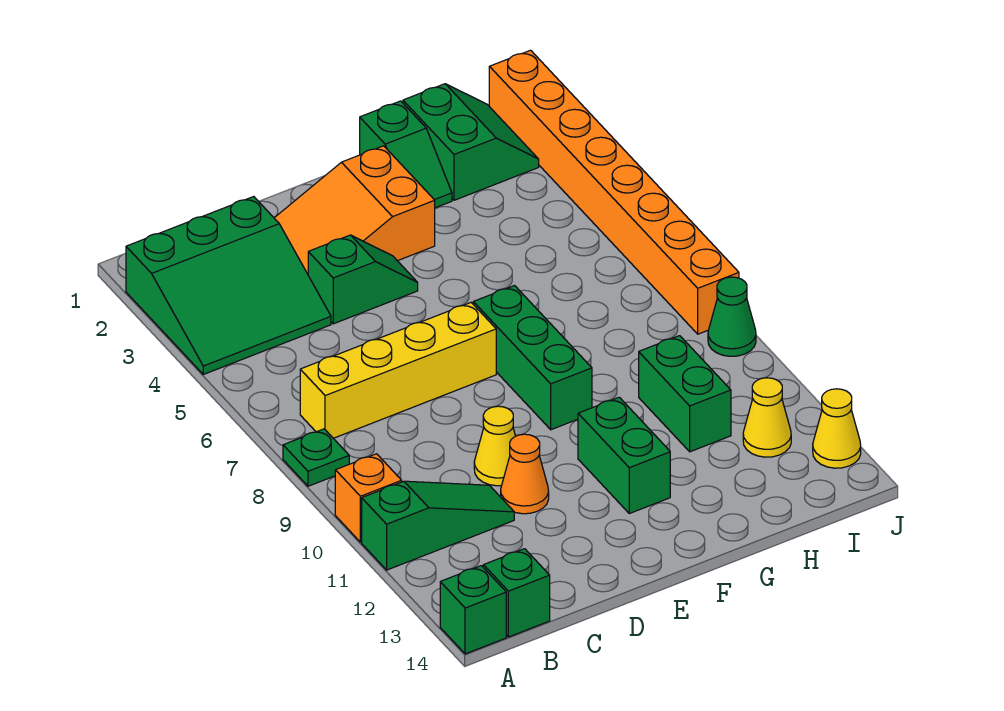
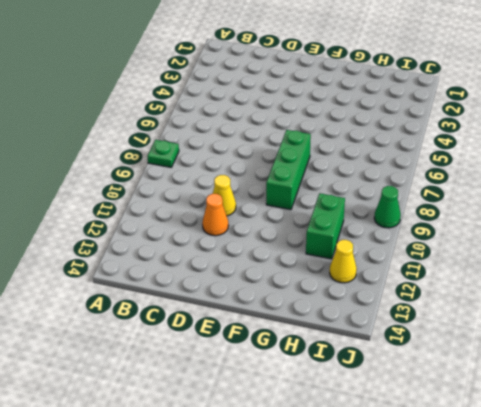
none -> green 3x3 slope [126,197,331,374]
none -> orange 1x1 brick [335,454,402,542]
none -> green 1x3 slope [362,481,514,570]

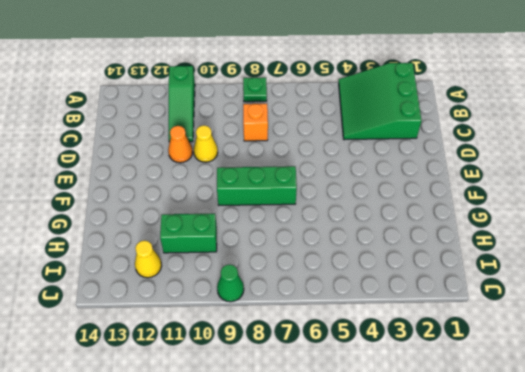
orange 1x1 brick [243,104,268,141] -> orange 1x1 brick moved to [335,454,402,542]
none -> green 1x1 brick [440,566,506,654]
none -> yellow 1x4 brick [300,303,496,438]
none -> green 1x1 brick [483,549,550,637]

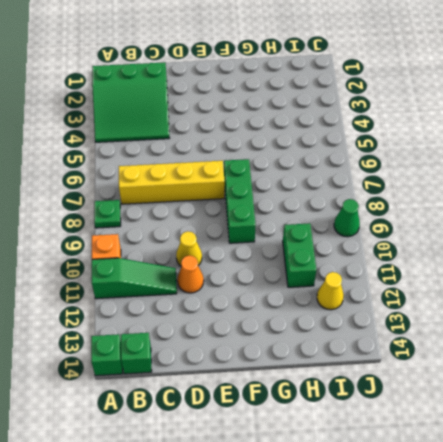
none -> orange 2x3 slope [275,146,435,274]
none -> green 1x2 slope [308,235,418,324]
none -> green 1x2 brick [578,397,670,513]

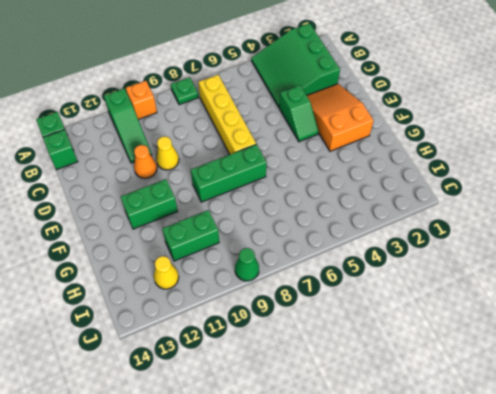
none -> green 1x2 slope [360,101,452,208]
none -> green 2x2 slope [403,84,539,200]
none -> orange 1x8 brick [489,50,739,334]

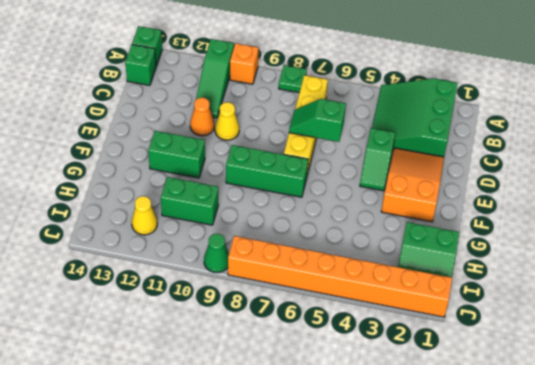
green 1x2 slope [289,99,346,142] -> green 1x2 slope moved to [360,101,452,208]
none -> yellow 1x1 cone [813,389,861,468]

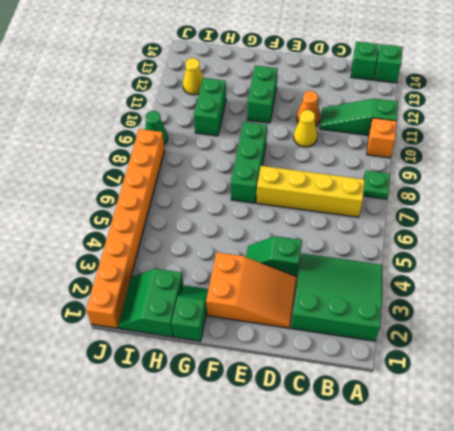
none -> yellow 1x1 cone [813,389,861,468]

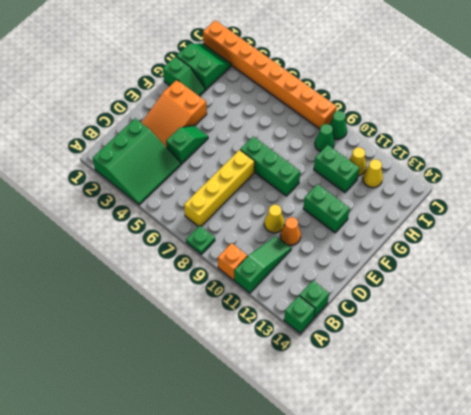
green 1x1 cone [315,124,334,152] -> none
yellow 1x1 cone [349,147,366,176] -> yellow 1x1 cone moved to [813,389,861,468]

